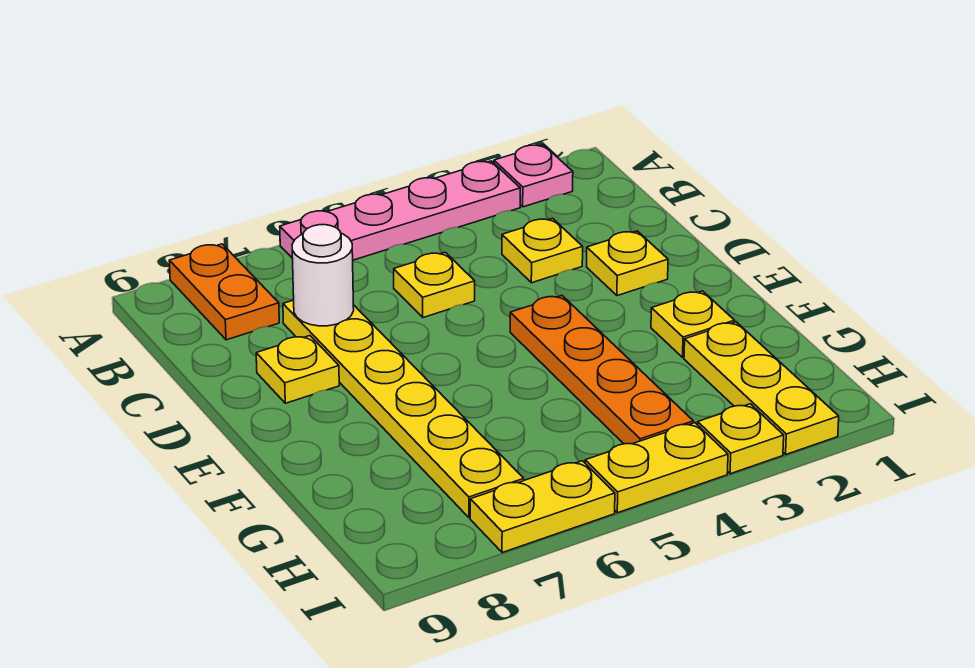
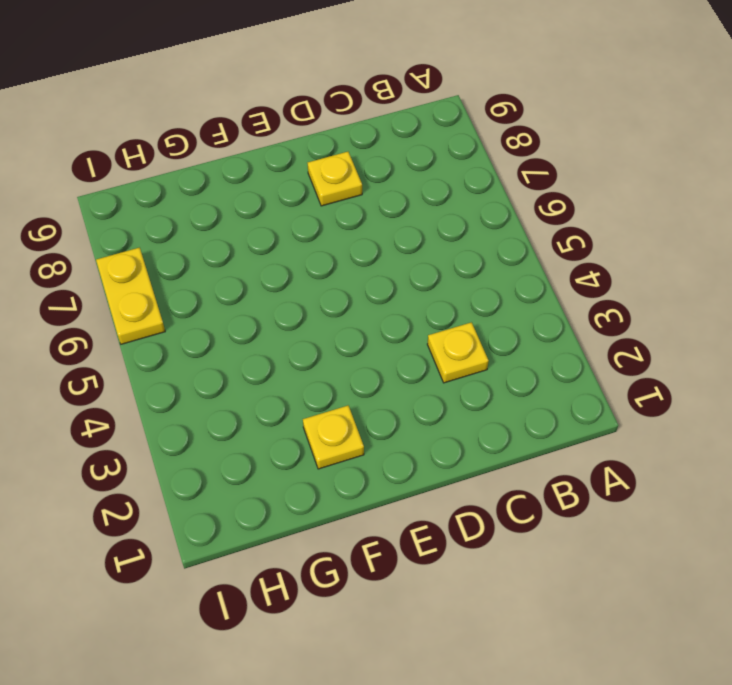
none -> pink 1x1 plate [494,145,573,207]
none -> pink 1x4 plate [280,161,520,260]
none -> orange 1x2 plate [169,244,279,340]

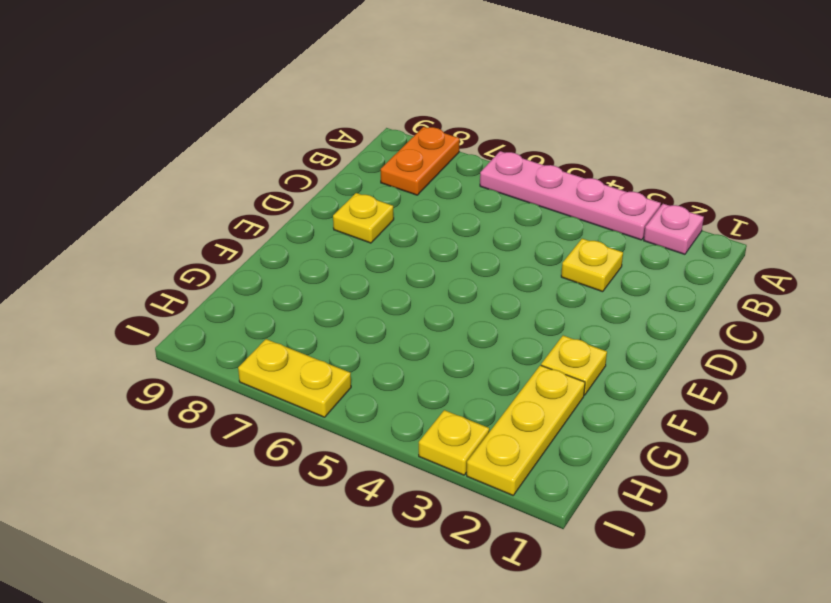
none -> yellow 1x1 plate [394,252,475,318]
none -> yellow 1x6 plate [283,300,524,518]
none -> yellow 1x1 plate [587,231,668,296]

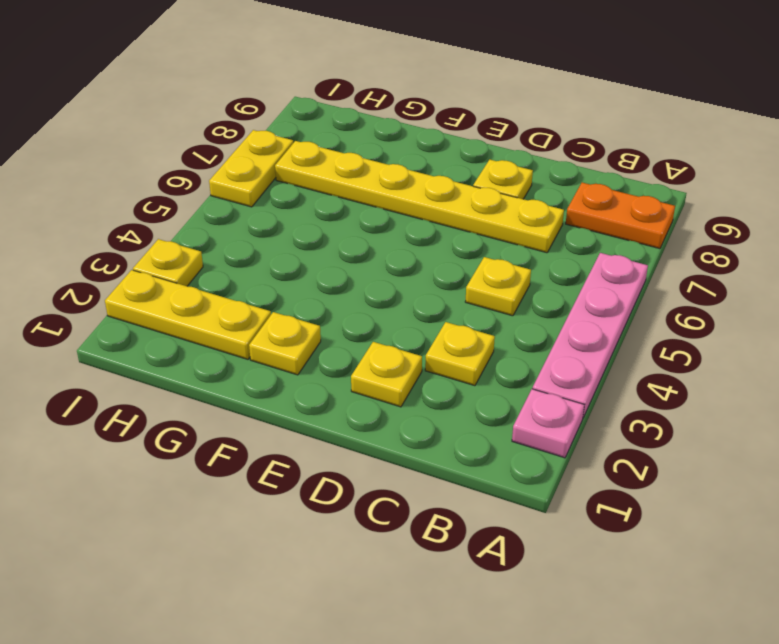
none -> orange 1x4 plate [510,296,693,444]
none -> yellow 1x2 plate [585,423,728,513]
none -> white 1x1 round brick [292,225,354,326]

